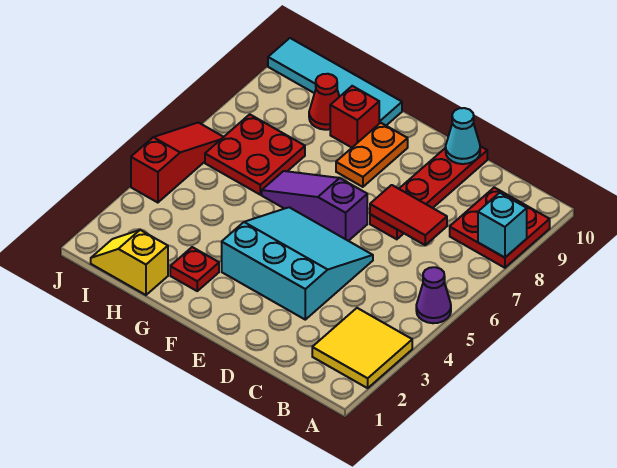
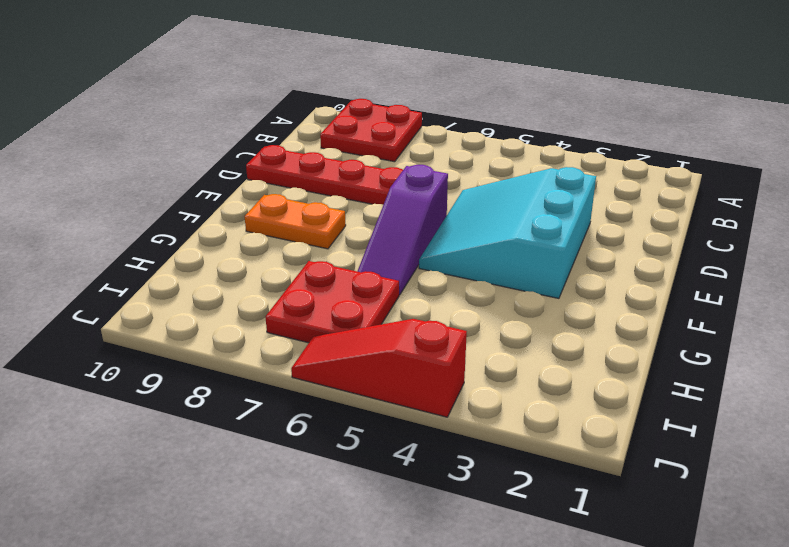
none -> yellow 2x2 tile [312,308,412,388]
none -> purple 1x1 cone [416,267,451,323]
none -> red 1x1 plate [170,247,219,291]

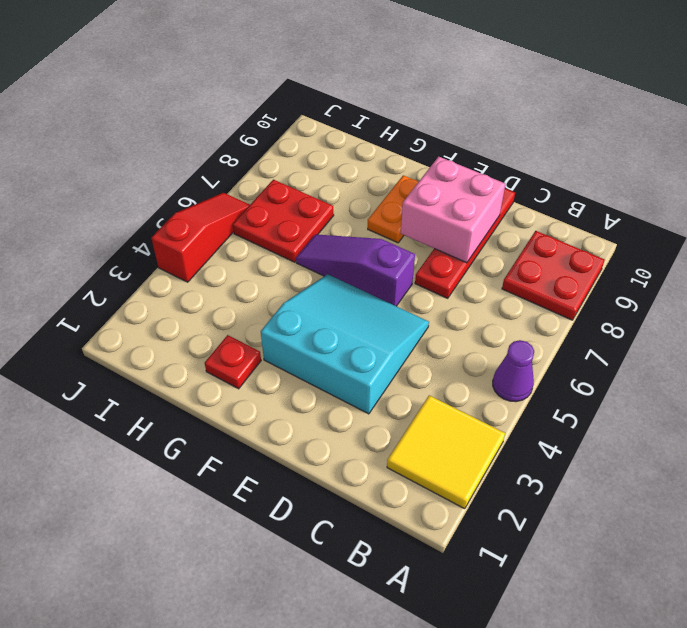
pink 2x2 brick [401,157,505,263] -> none
none -> red 1x1 brick [330,86,379,148]
none -> cyan 1x4 tile [268,38,402,125]
none -> yellow 1x2 slope [91,230,168,295]

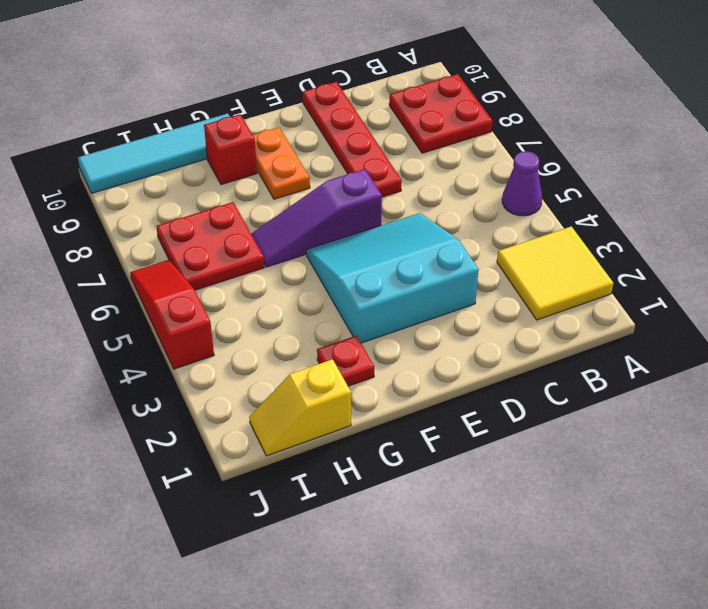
none -> red 1x1 cone [309,74,339,130]
none -> cyan 1x1 brick [478,193,527,258]
none -> red 1x2 tile [370,185,447,245]

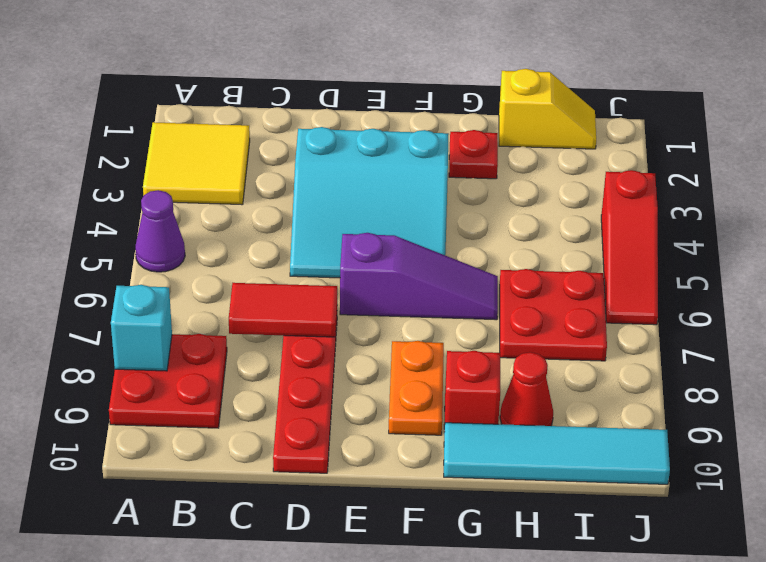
none -> cyan 1x1 cone [446,108,480,164]

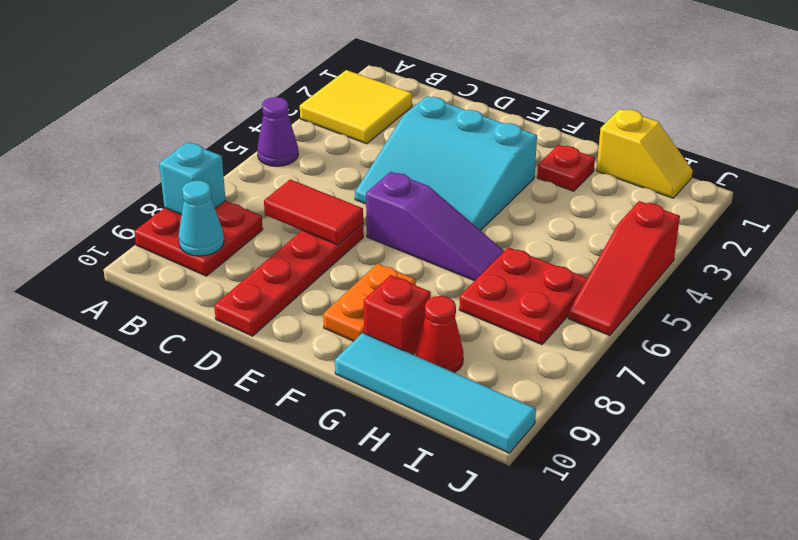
cyan 1x1 cone [179,181,224,256] -> cyan 1x1 cone moved to [446,108,480,164]

